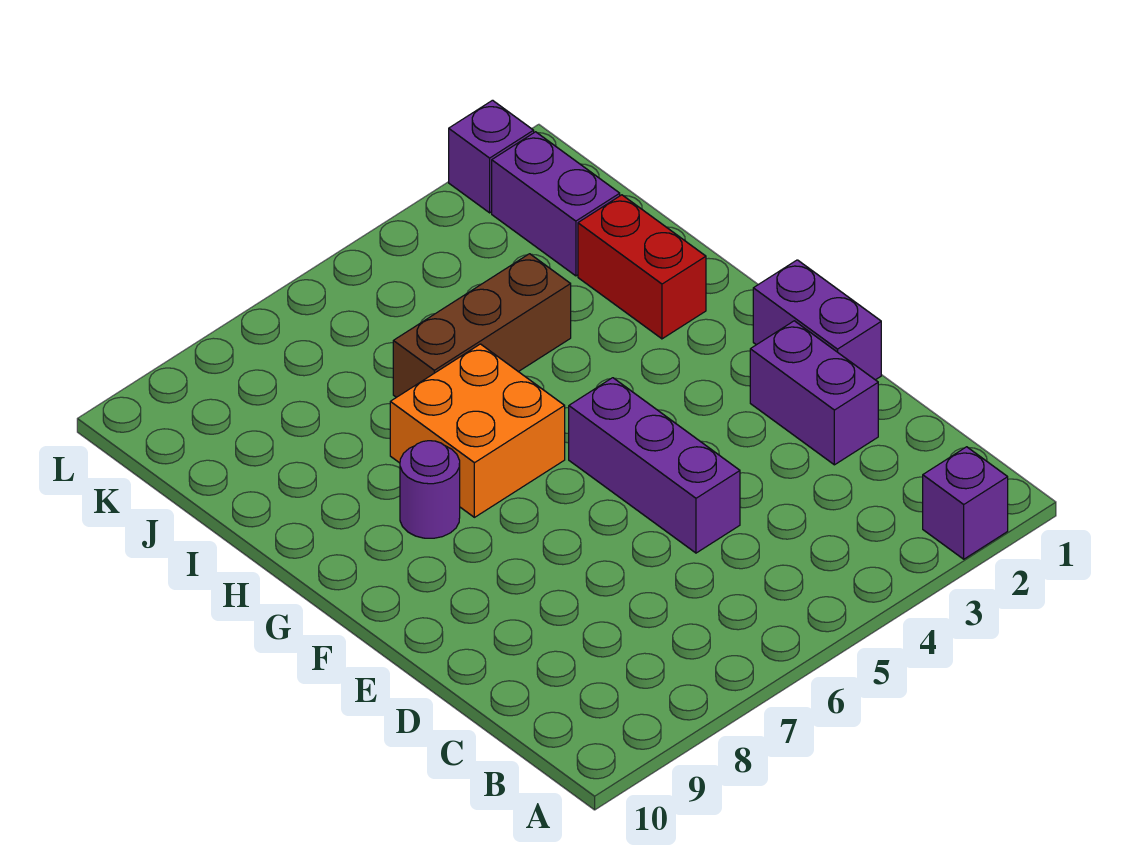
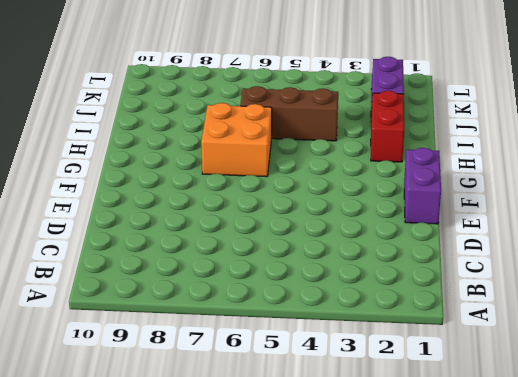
none -> purple 1x1 brick [923,447,1008,559]
none -> purple 1x2 brick [750,321,878,465]

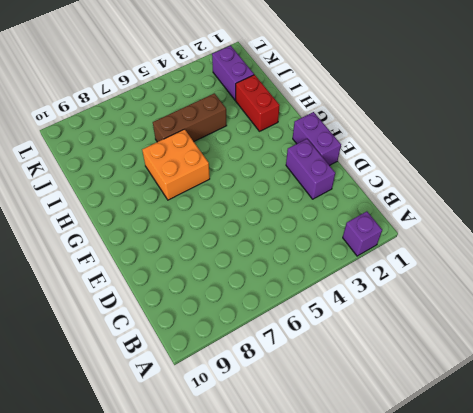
none -> purple 1x3 brick [569,378,740,553]
none -> purple 1x1 round brick [400,441,460,538]

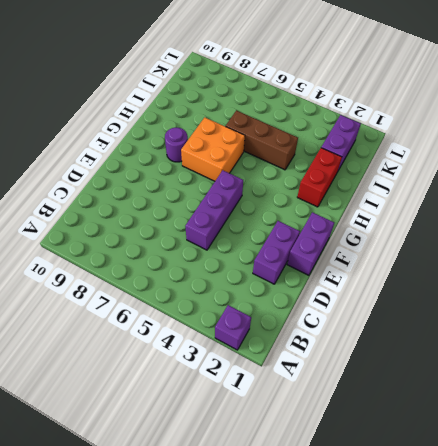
none -> purple 1x1 brick [449,100,534,213]

